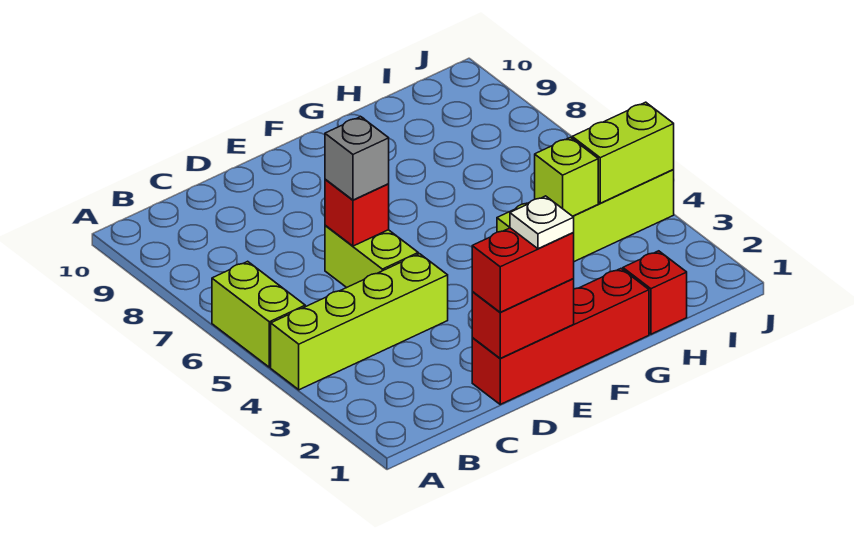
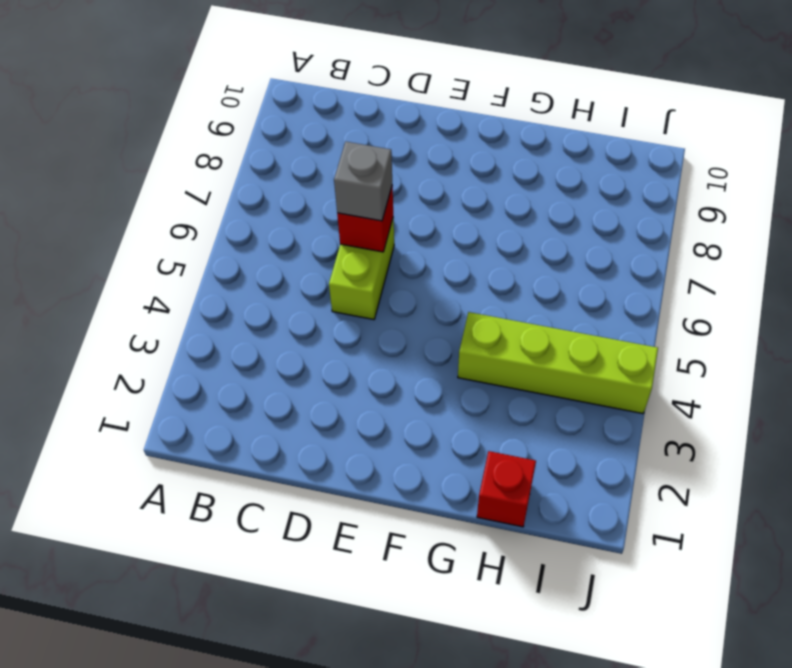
none -> lime 1x4 brick [271,254,448,390]
none -> lime 1x2 brick [212,261,305,367]
none -> red 1x4 brick [472,269,649,404]

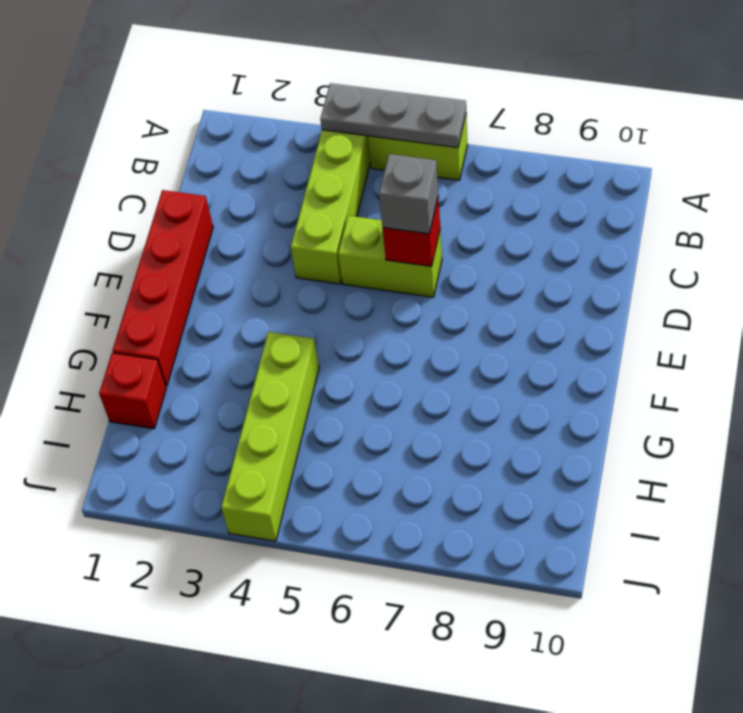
grey 1x3 plate [320,83,466,148] -> none
none -> red 1x2 brick [472,279,574,358]
none -> lime 1x1 brick [535,137,598,216]
none -> lime 1x2 brick [572,102,674,203]

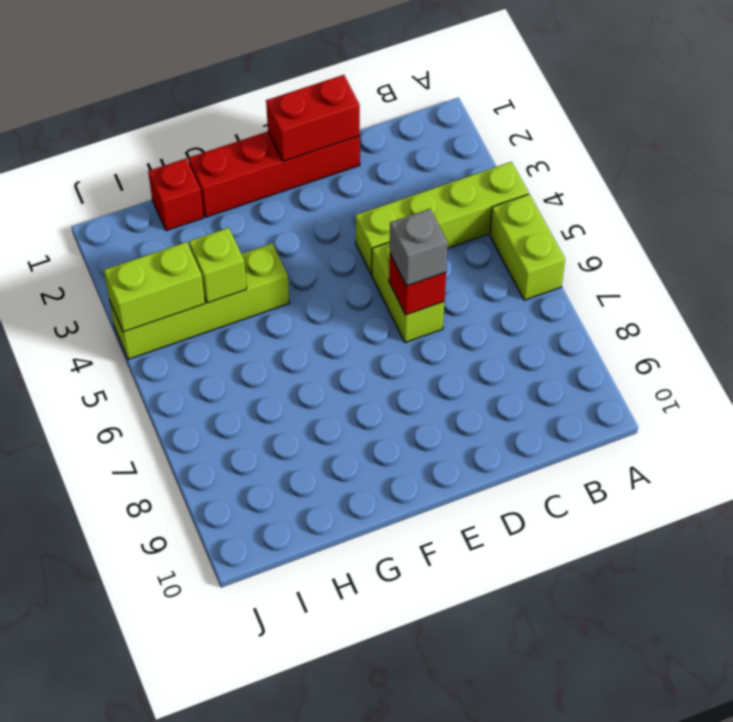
none -> red 1x2 brick [472,228,574,312]
none -> white 1x1 plate [510,196,574,249]

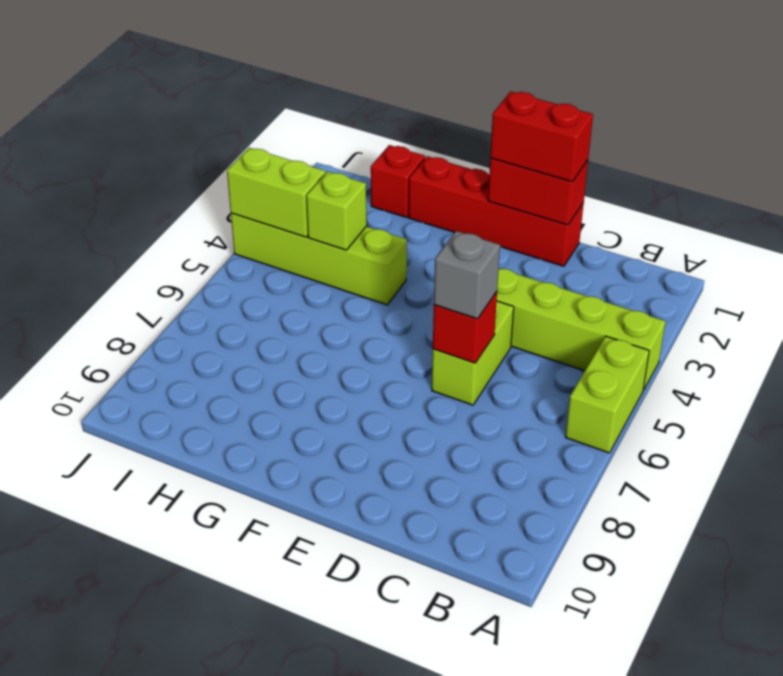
none -> white 1x1 plate [510,196,574,249]

